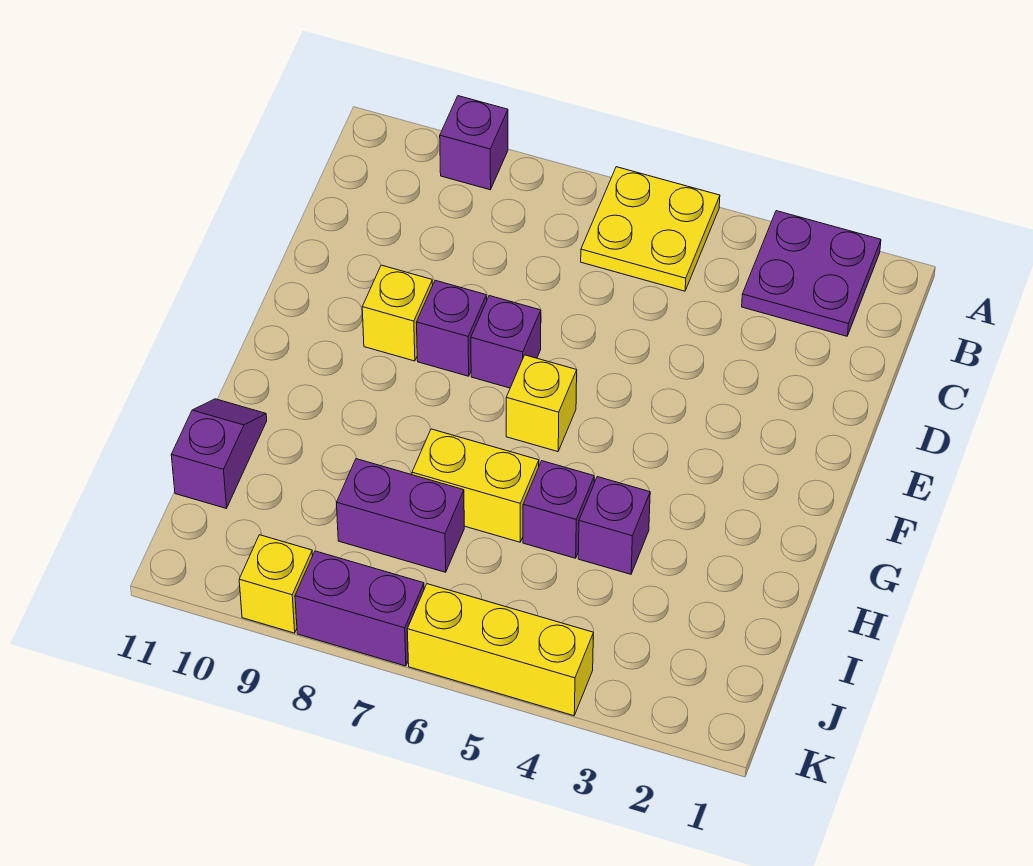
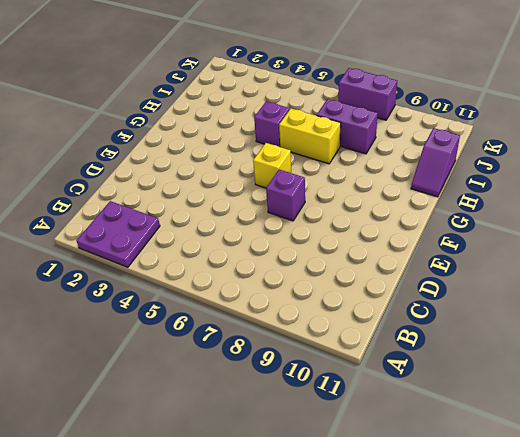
none -> yellow 2x2 plate [581,167,720,291]
none -> purple 1x1 brick [440,96,508,190]
none -> purple 1x1 brick [416,280,487,376]

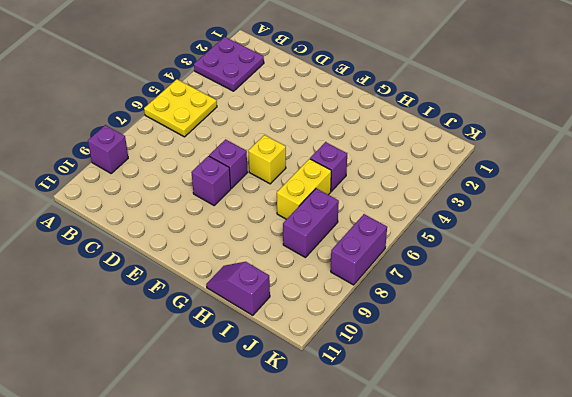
none -> yellow 1x1 brick [362,265,433,361]
none -> purple 1x1 brick [578,477,650,574]
none -> yellow 1x3 brick [407,584,593,716]

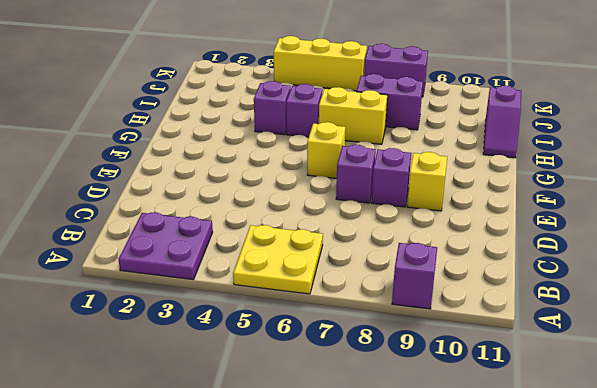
none -> yellow 1x1 brick [239,535,313,633]

